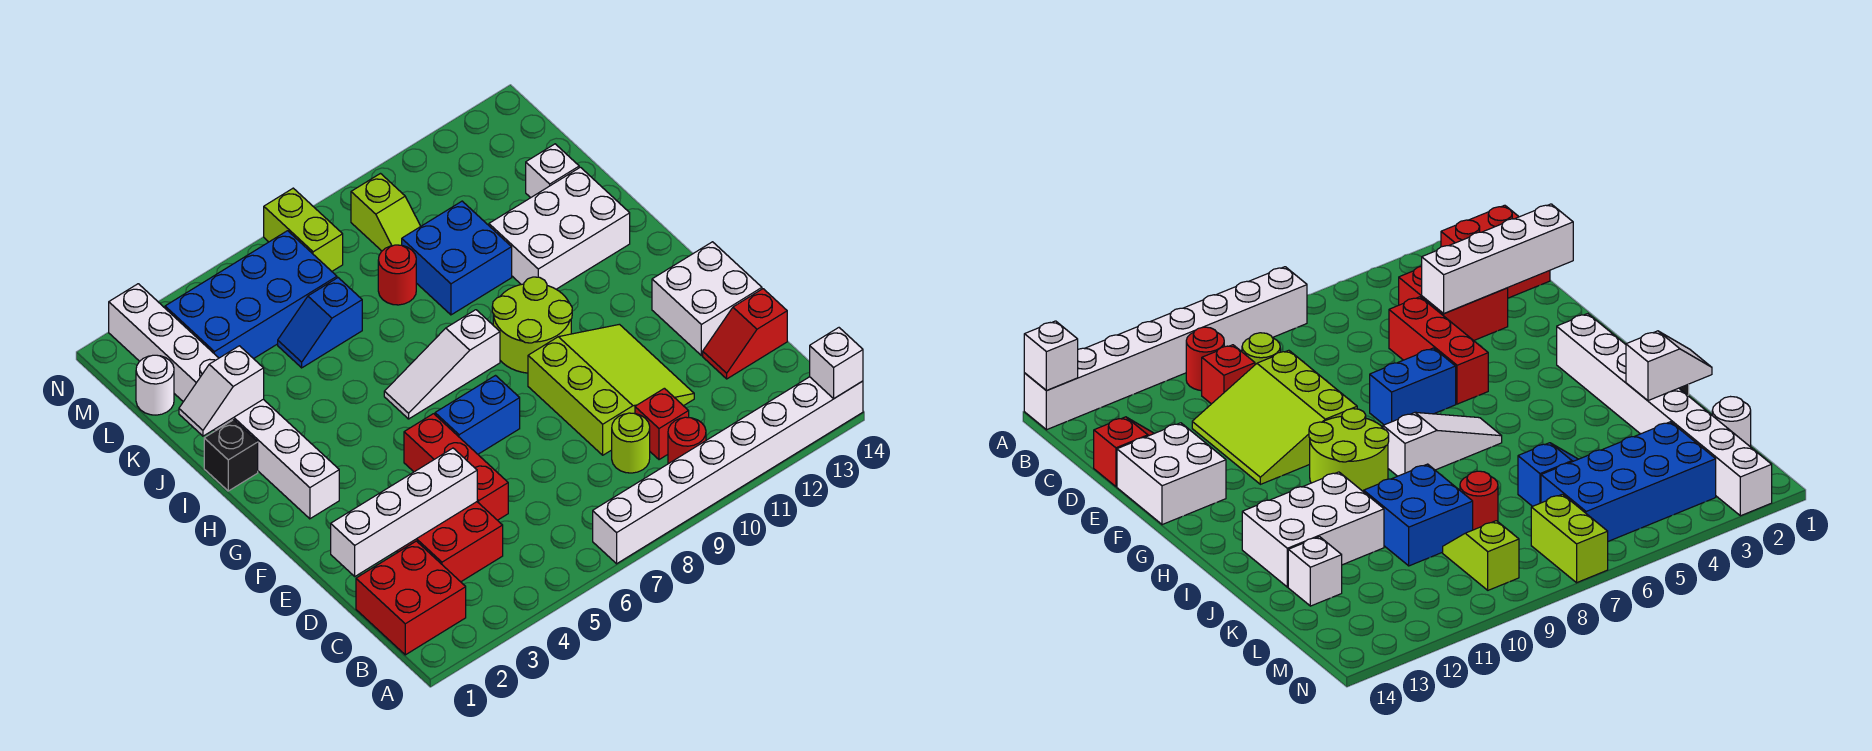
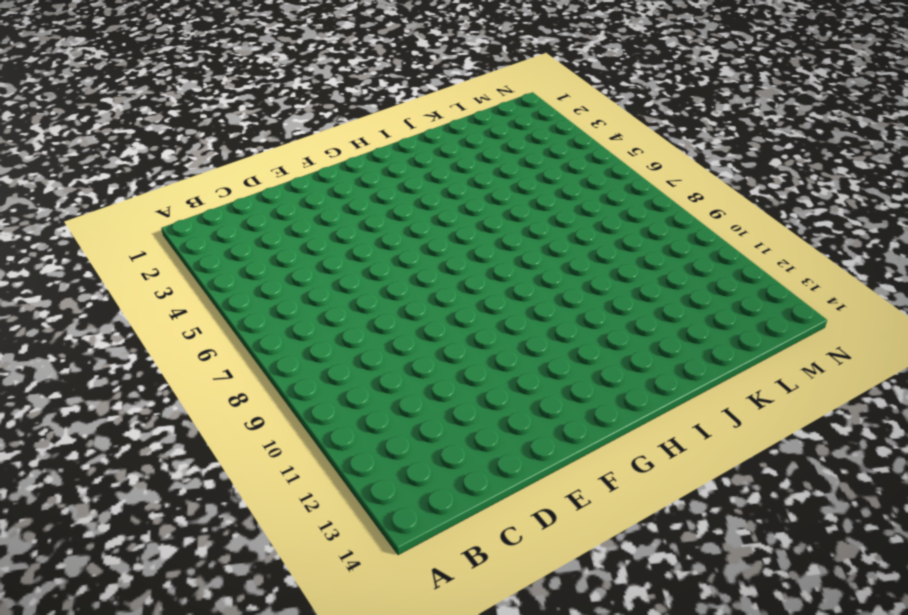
none -> white 1x8 brick [593,377,863,564]
none -> red 2x2 brick [356,541,466,655]
none -> red 1x1 round brick [668,417,706,464]

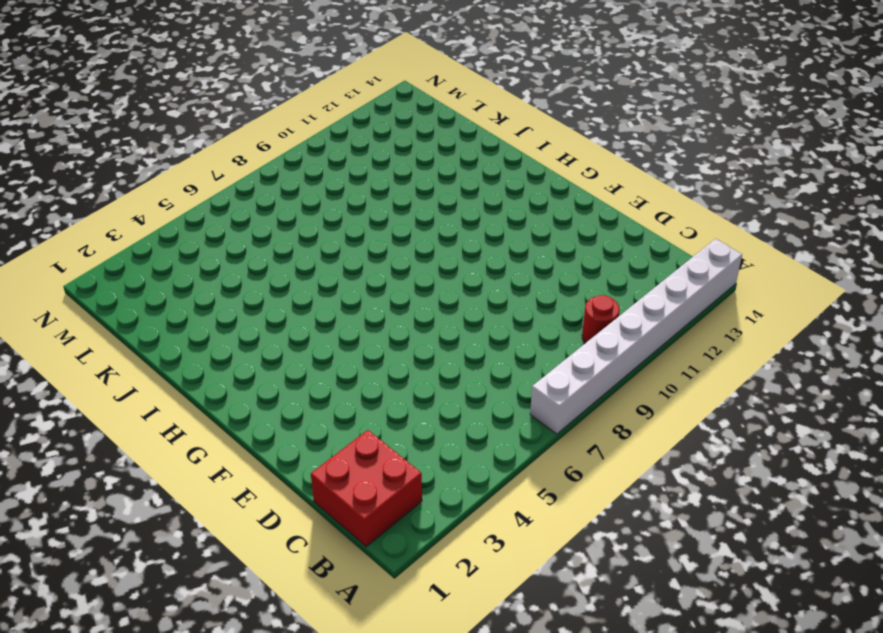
none -> red 2x2 brick [397,502,503,582]
none -> lime 1x1 round brick [612,413,650,473]
none -> red 1x1 brick [635,388,689,460]

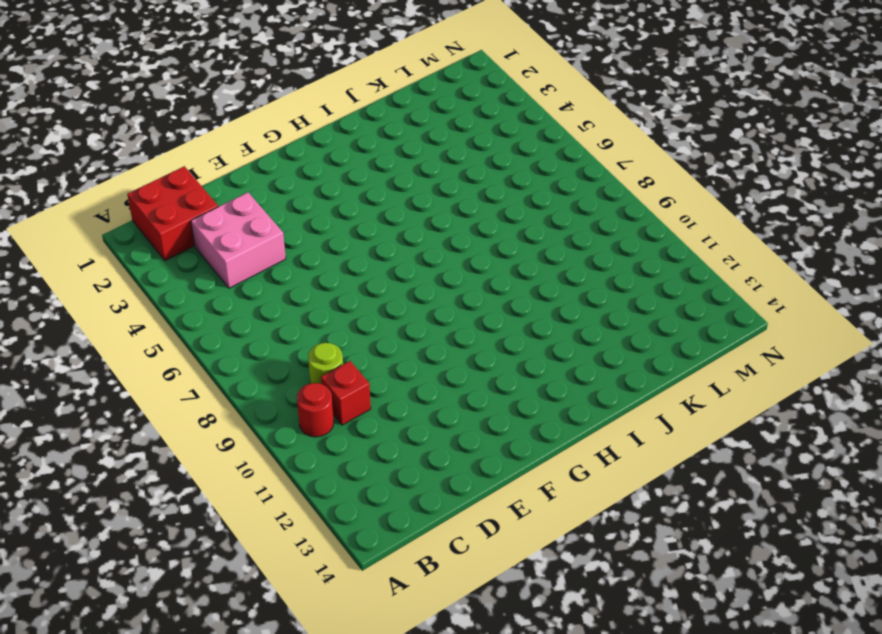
pink 2x2 brick [191,192,286,288] -> red 2x2 brick [397,502,503,582]
none -> white 1x8 brick [593,377,863,564]
none -> red 1x3 brick [404,414,508,520]
none -> lime 3x3 slope [528,324,694,455]

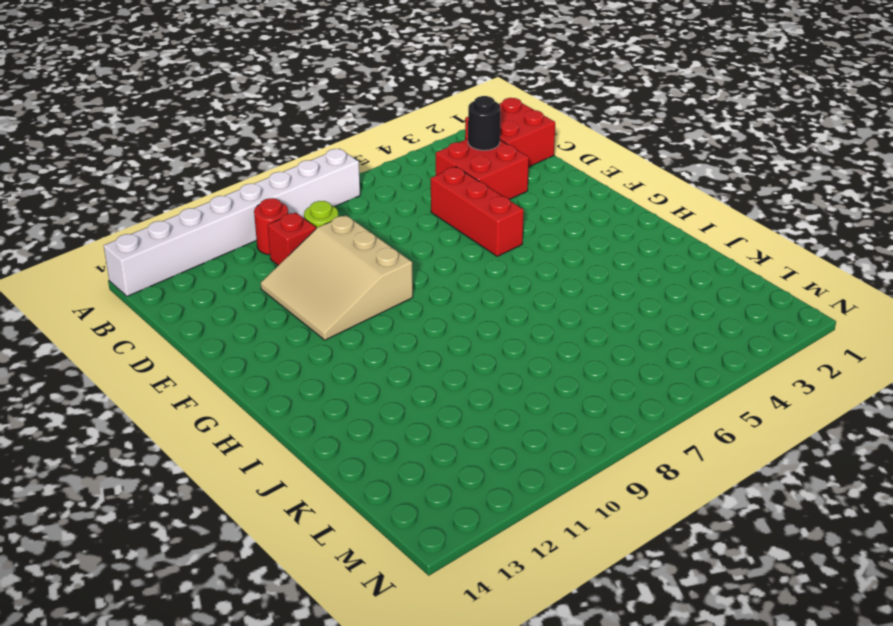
black 1x1 round brick [468,96,501,150] -> none
tan 3x3 slope [261,215,413,340] -> lime 3x3 slope [528,324,694,455]
none -> red 1x2 slope [703,289,787,379]
none -> white 2x2 brick [652,242,762,356]
none -> blue 1x2 brick [435,376,520,454]

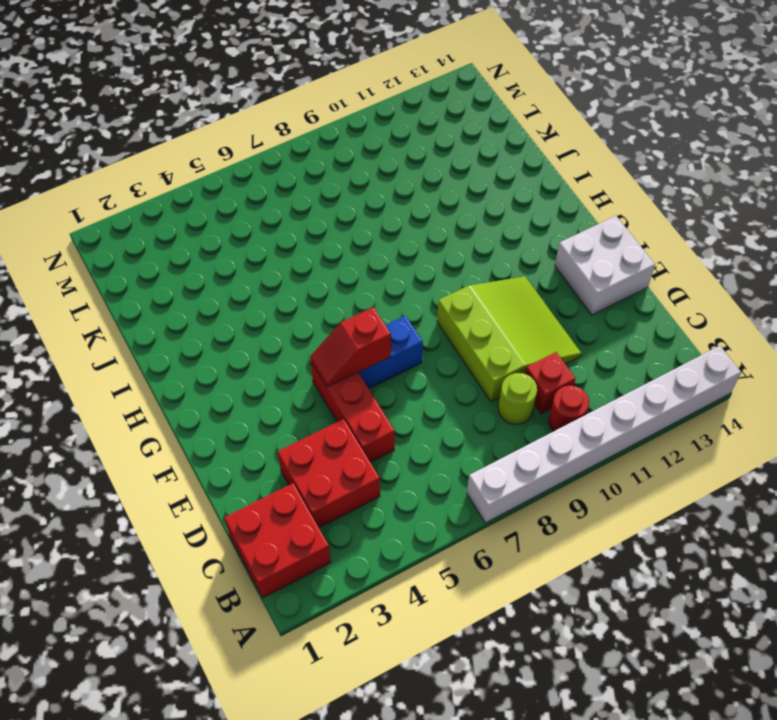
red 1x2 slope [310,307,391,387] -> red 1x2 slope moved to [703,289,787,379]
none -> white 1x8 brick [109,284,339,519]
none -> lime 2x2 round brick [492,277,572,373]
none -> white 1x3 slope [384,310,500,419]

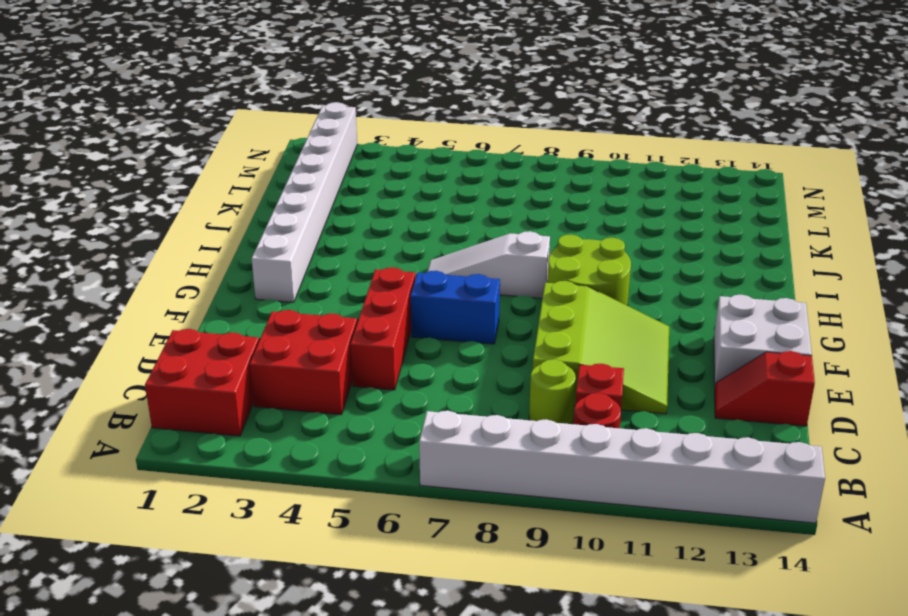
none -> black 1x1 brick [204,420,258,491]
none -> white 2x3 brick [489,167,630,289]
none -> blue 2x2 brick [402,201,512,315]

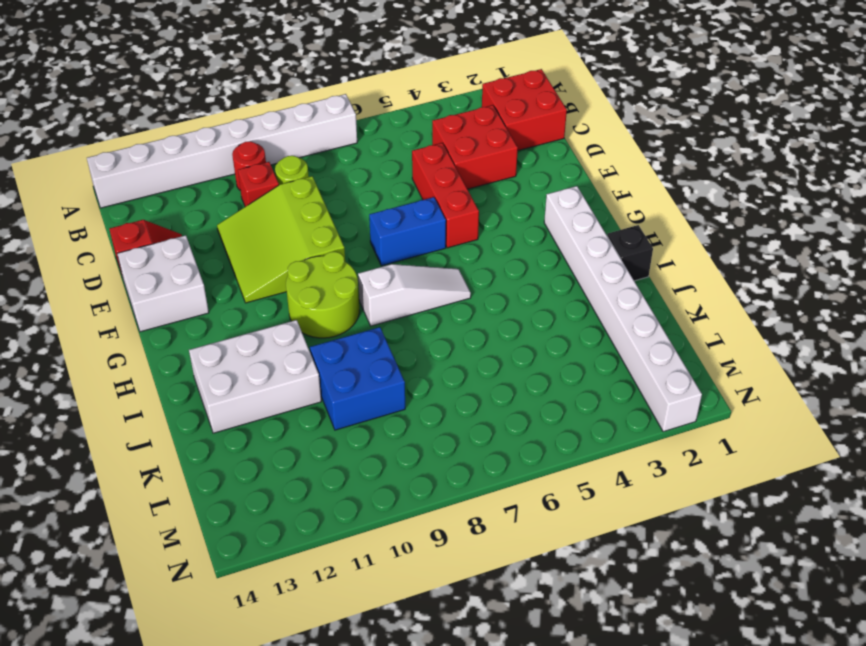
none -> blue 1x2 slope [278,278,362,368]
none -> red 1x1 round brick [378,245,416,305]
none -> white 1x1 brick [526,144,579,198]

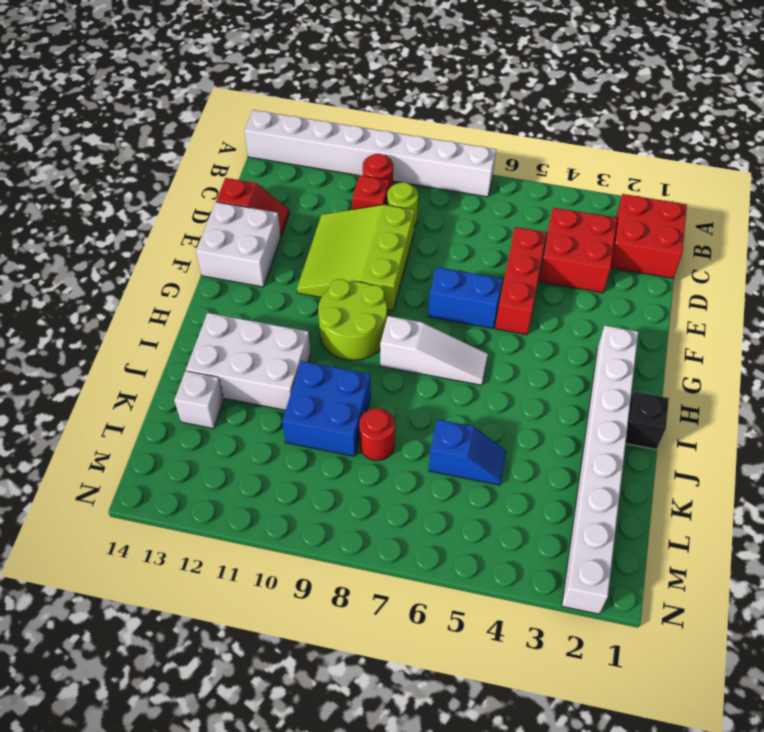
none -> white 1x1 round brick [136,355,174,415]
none -> blue 2x4 brick [165,231,337,359]
none -> lime 1x2 slope [351,174,421,251]

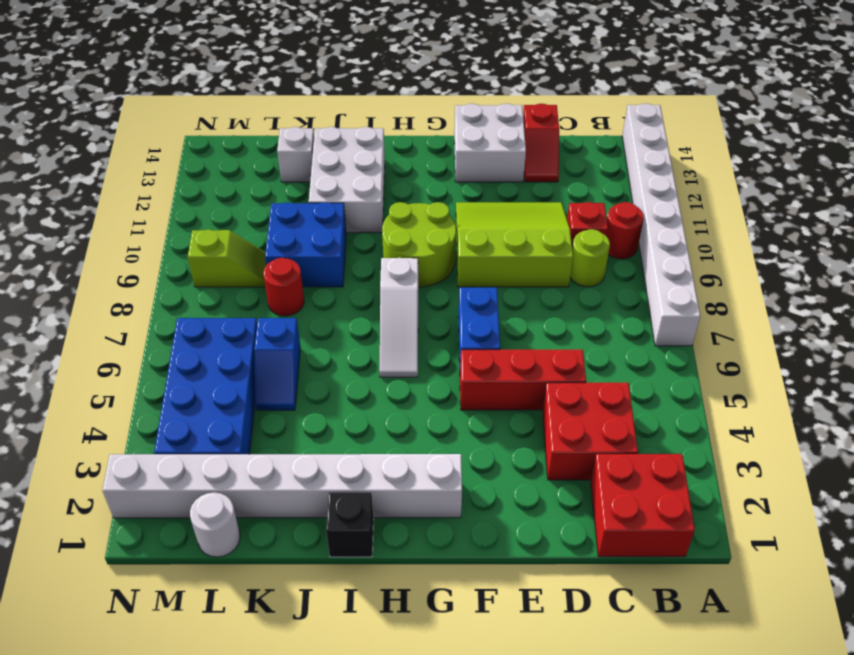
none -> lime 1x2 brick [264,188,343,271]
none -> white 1x1 brick [810,328,863,398]
none -> white 1x4 brick [331,448,477,576]

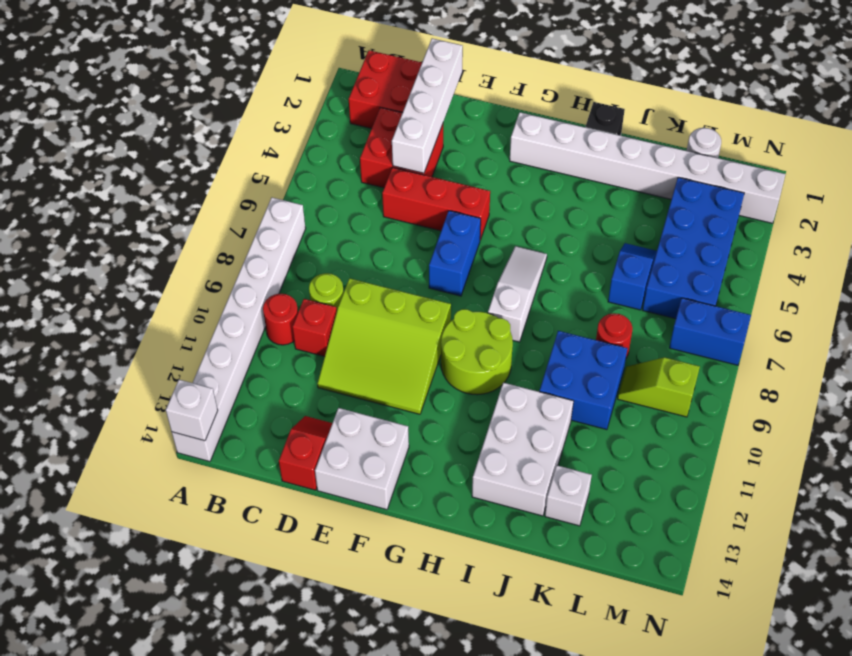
blue 1x2 brick [669,298,751,365] -> lime 1x2 brick [264,188,343,271]
none -> white 1x2 slope [179,346,264,436]

